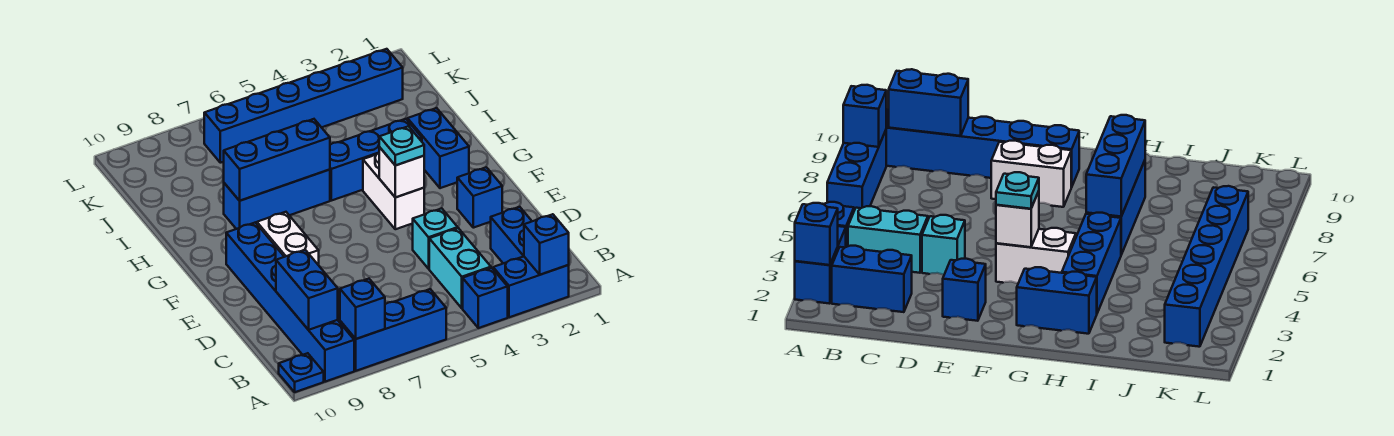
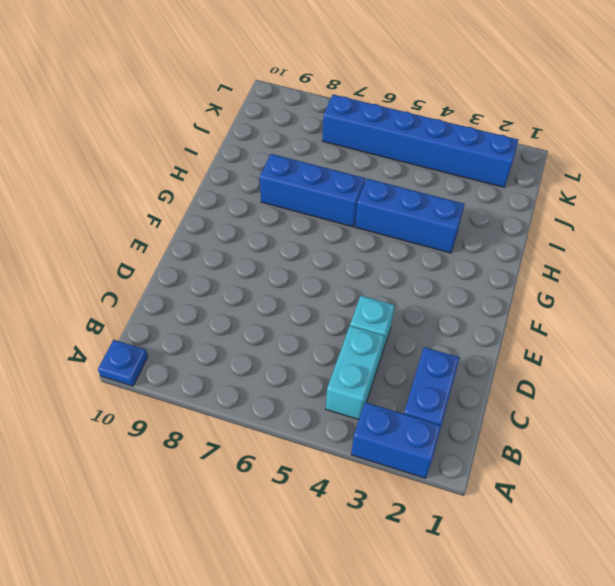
none -> blue 1x1 brick [463,268,508,328]
none -> blue 1x3 brick [340,289,446,371]
none -> blue 1x6 brick [226,223,354,382]

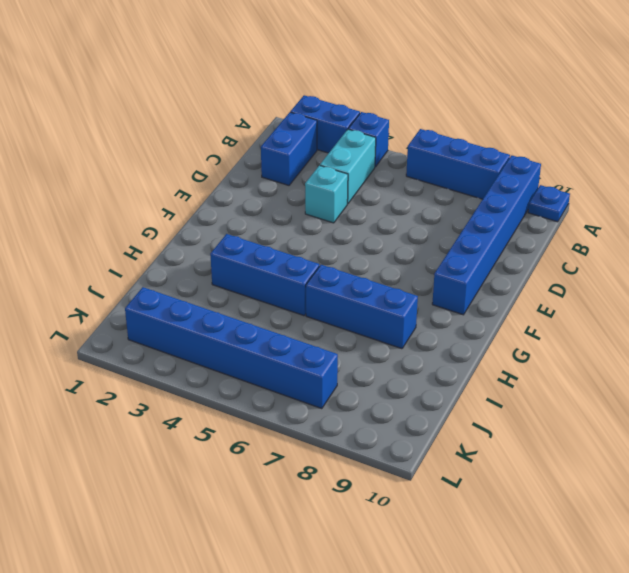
none -> blue 1x1 brick [457,167,502,228]
none -> white 1x2 brick [257,212,319,265]
none -> white 1x2 brick [363,153,424,229]

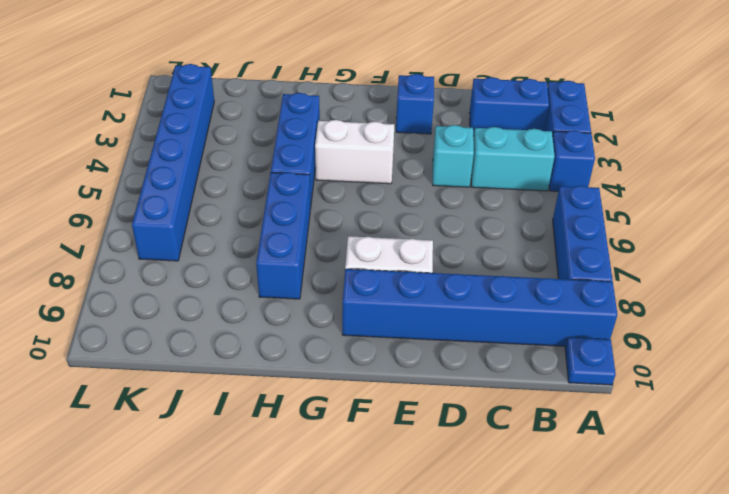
none -> blue 1x2 brick [408,108,469,188]
none -> blue 1x1 brick [524,214,569,275]
none -> blue 1x1 brick [340,279,385,339]

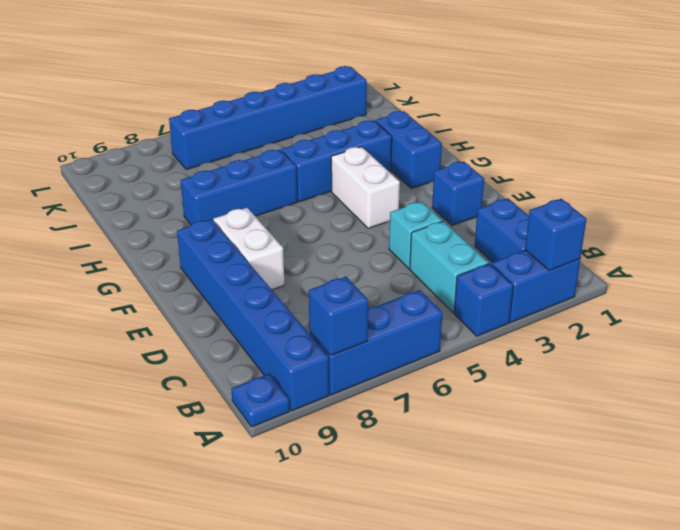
none -> blue 1x2 brick [276,250,338,330]
none -> white 1x1 brick [379,147,424,197]
none -> blue 1x3 brick [224,119,330,201]

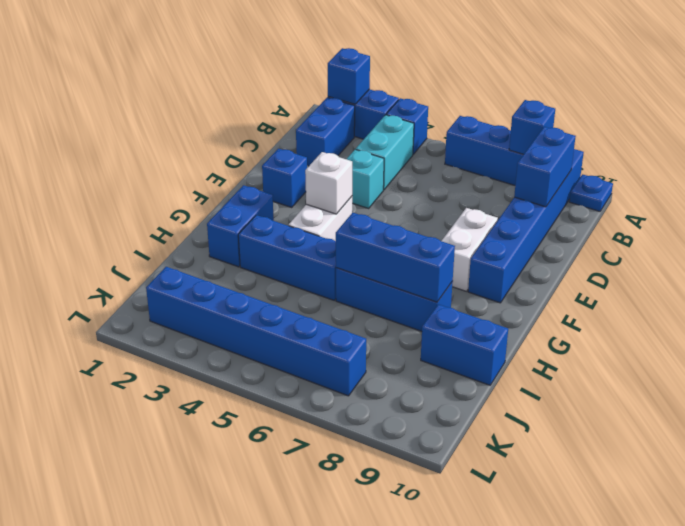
blue 1x2 brick [421,304,508,385] -> none
none -> cyan 1x1 plate [379,126,424,165]

